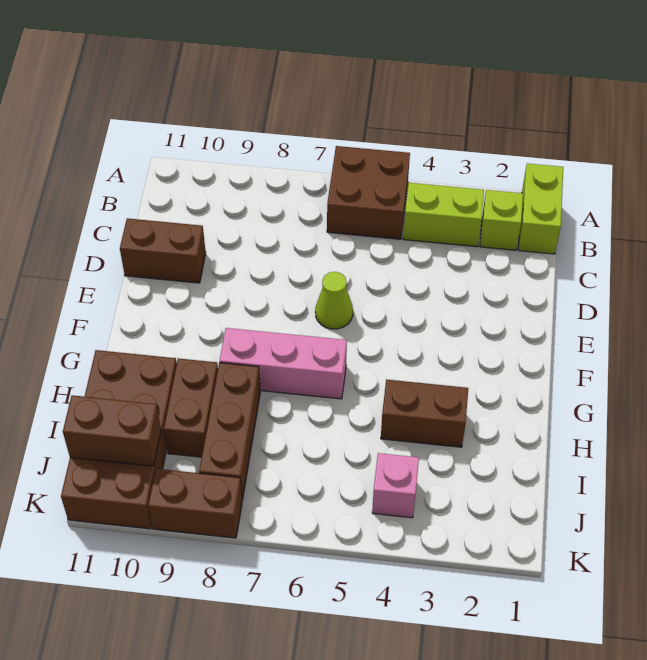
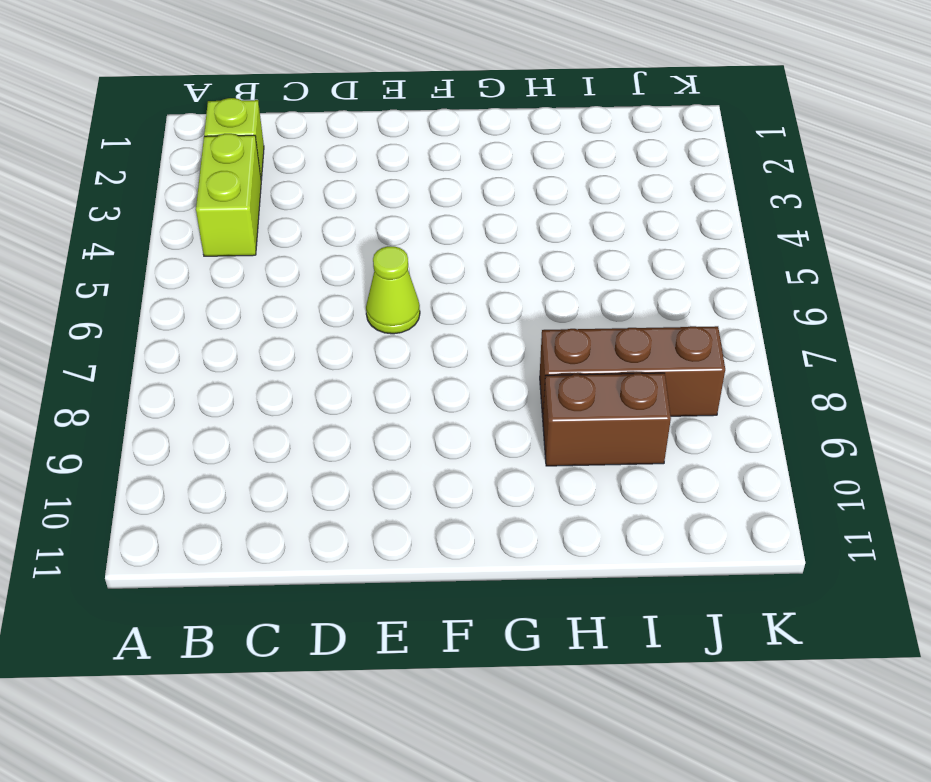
none -> lime 1x2 brick [518,164,563,254]
none -> brown 2x2 brick [327,146,410,239]
none -> brown 1x2 brick [120,218,206,283]

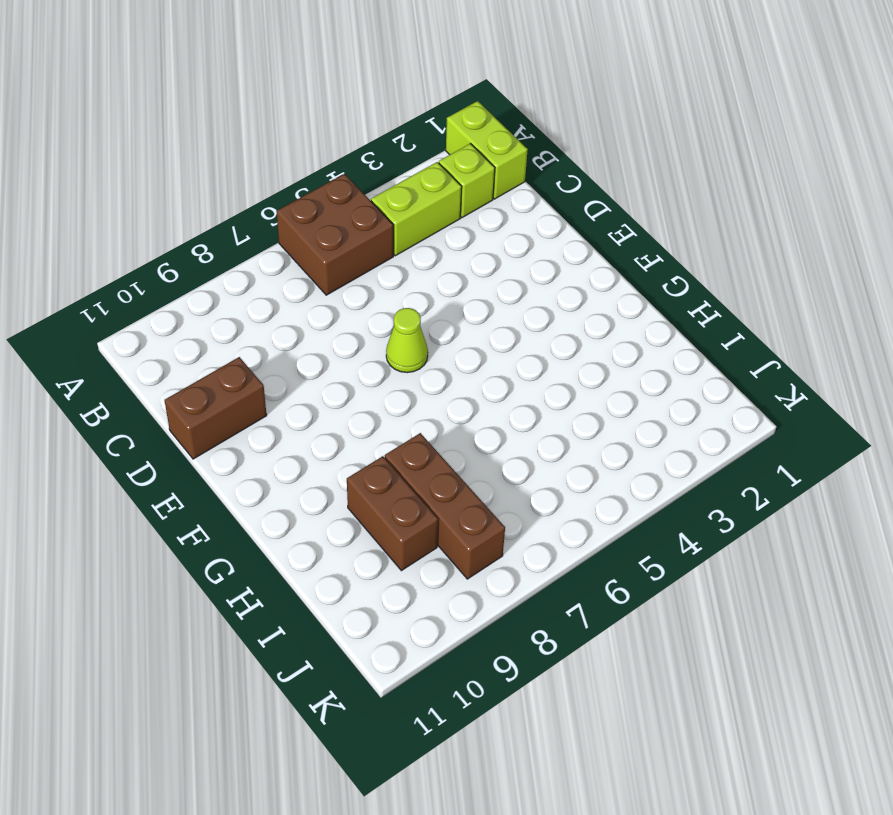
none -> pink 1x3 brick [220,328,347,399]
none -> brown 1x2 brick [381,379,468,447]
none -> brown 2x4 brick [61,350,177,529]

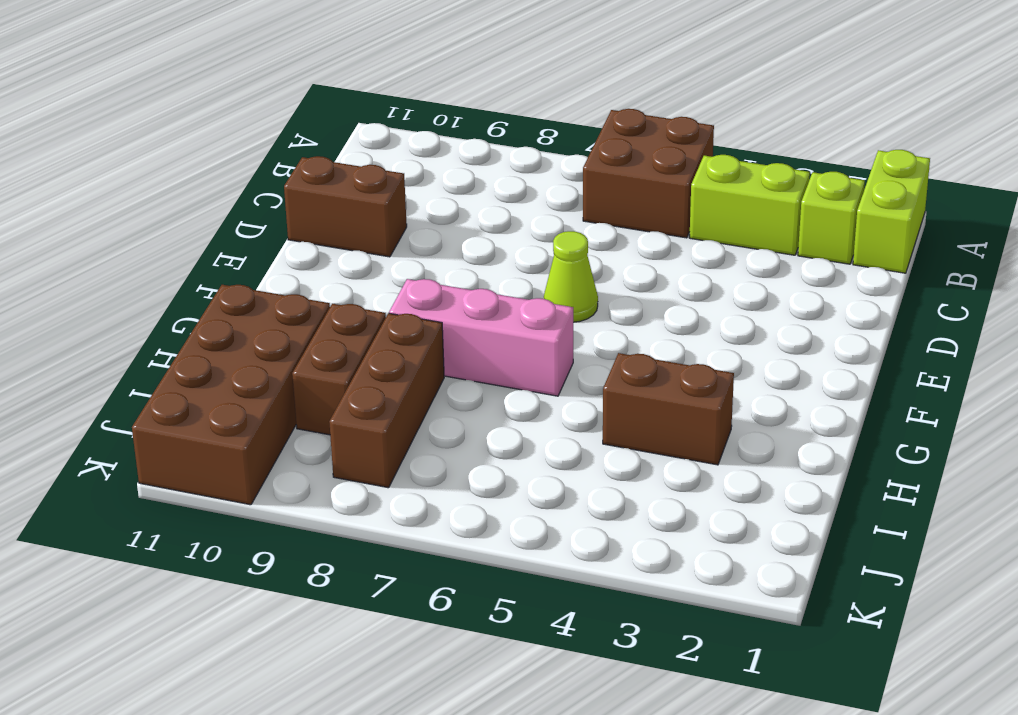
none -> pink 1x1 brick [372,453,419,518]
none -> brown 1x2 brick [148,469,242,538]
none -> brown 1x2 brick [63,395,161,466]

